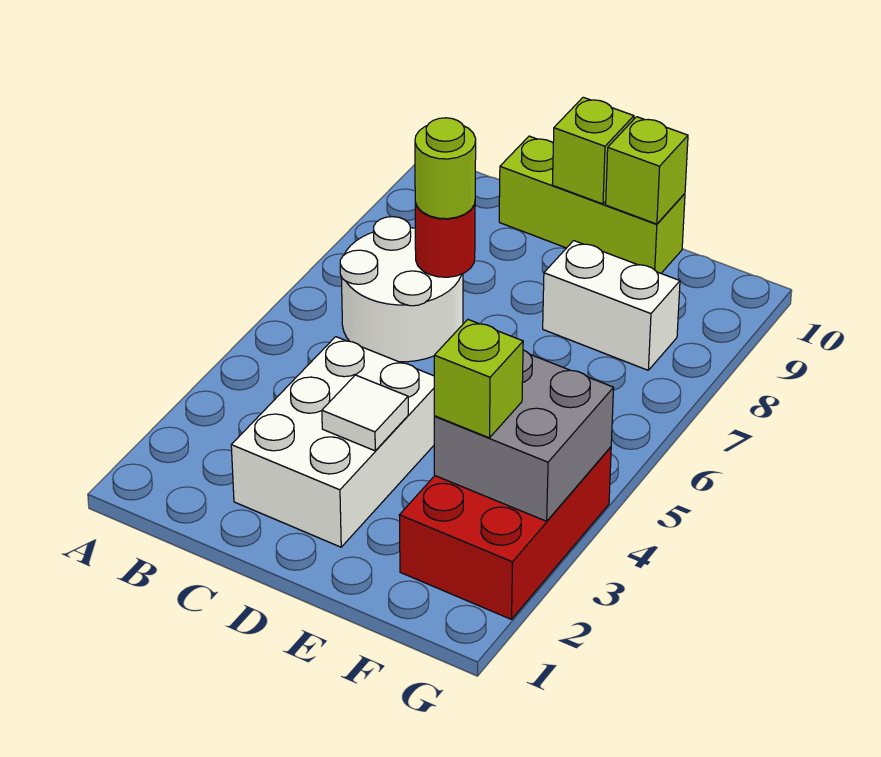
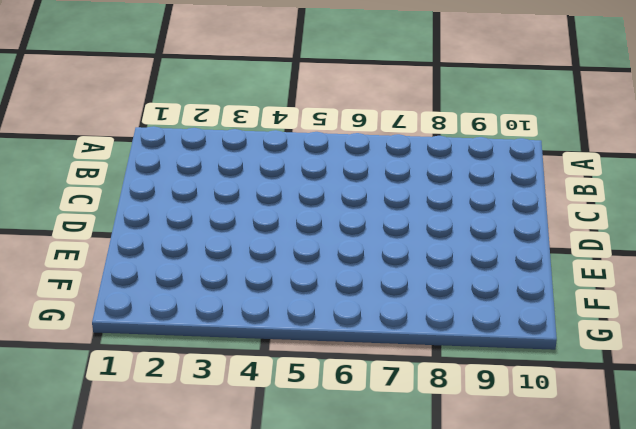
none -> white 2x2 round brick [340,217,463,362]
none -> white 2x3 brick [231,337,435,547]
none -> lime 1x3 brick [499,136,685,273]

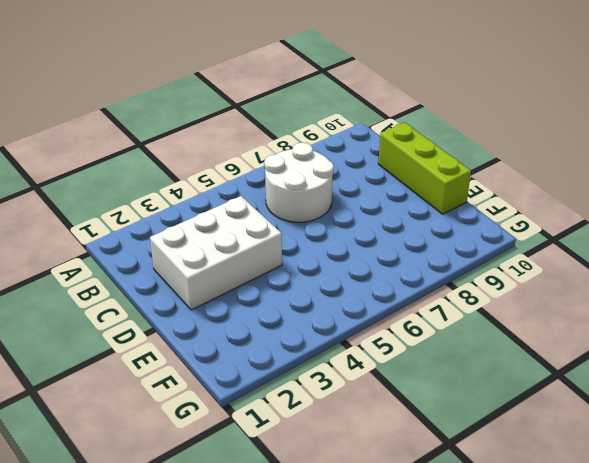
none -> white 1x2 brick [543,241,680,370]
none -> red 2x3 brick [399,447,611,619]
none -> red 1x1 round brick [415,203,475,277]

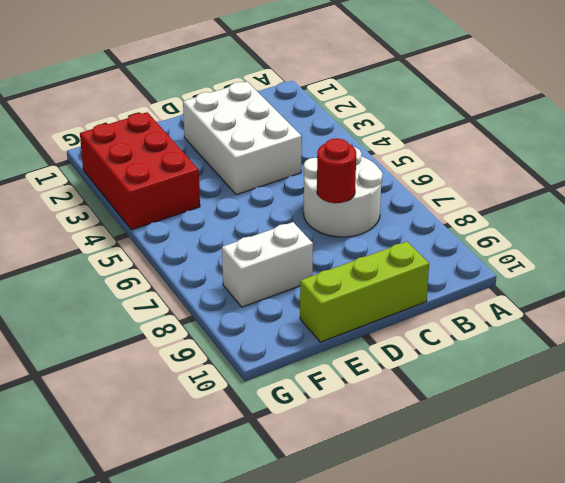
none -> white 1x1 tile [322,375,408,451]
none -> lime 1x1 brick [552,97,634,204]
none -> lime 1x1 brick [606,117,688,224]

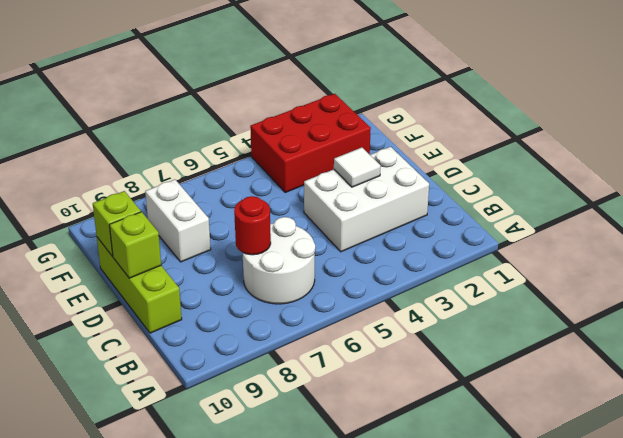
none -> grey 2x2 brick [434,350,614,521]
none -> lime 1x1 round brick [415,118,476,219]
none -> lime 1x1 brick [434,320,523,438]

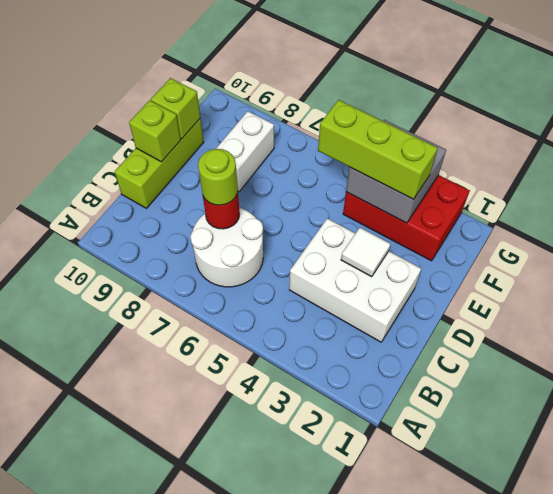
lime 1x3 brick [318,100,438,199] -> lime 1x1 brick [434,320,523,438]

